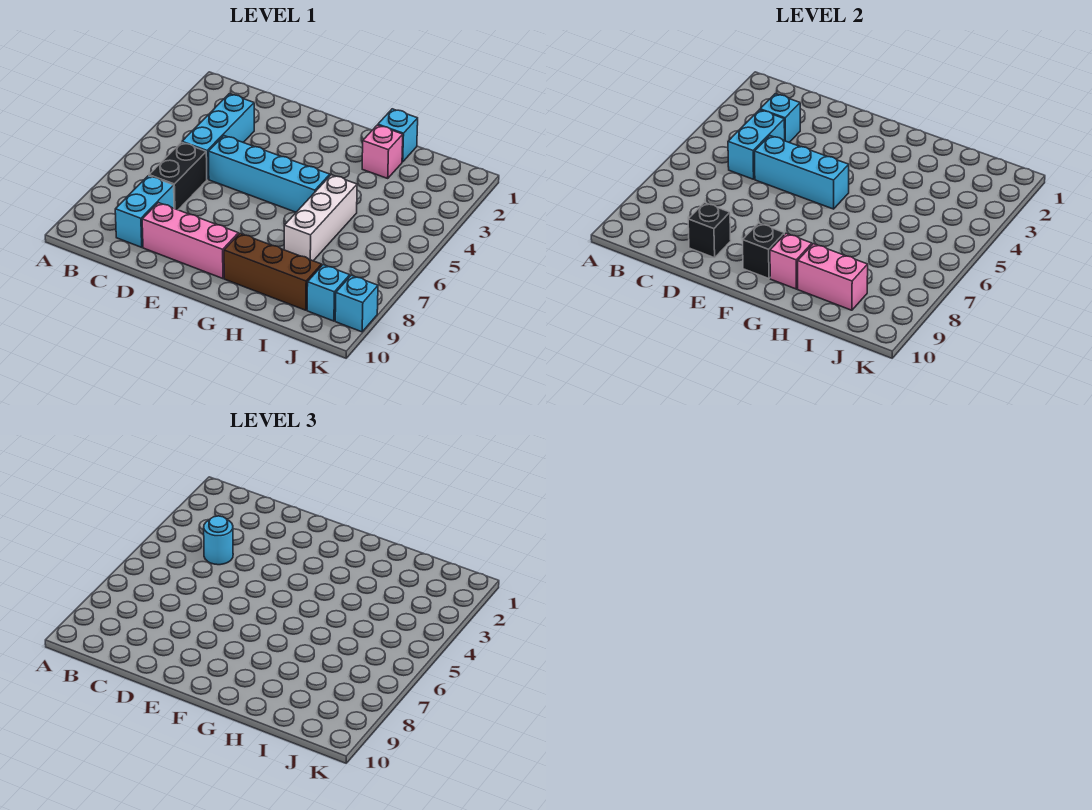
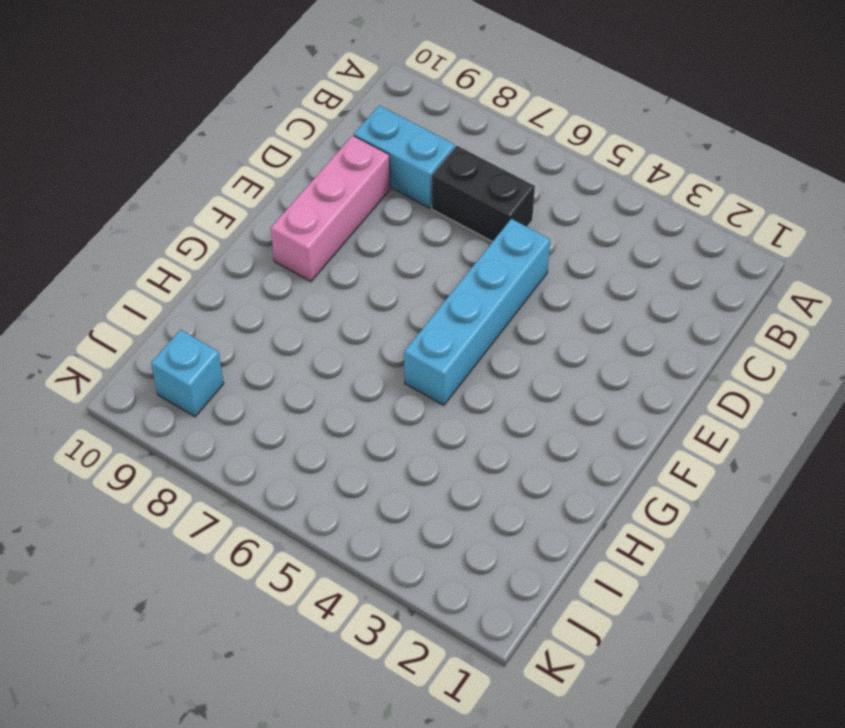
none -> cyan 1x3 brick [182,94,254,179]
none -> brown 1x3 brick [224,234,322,310]
none -> cyan 1x1 brick [378,109,418,162]

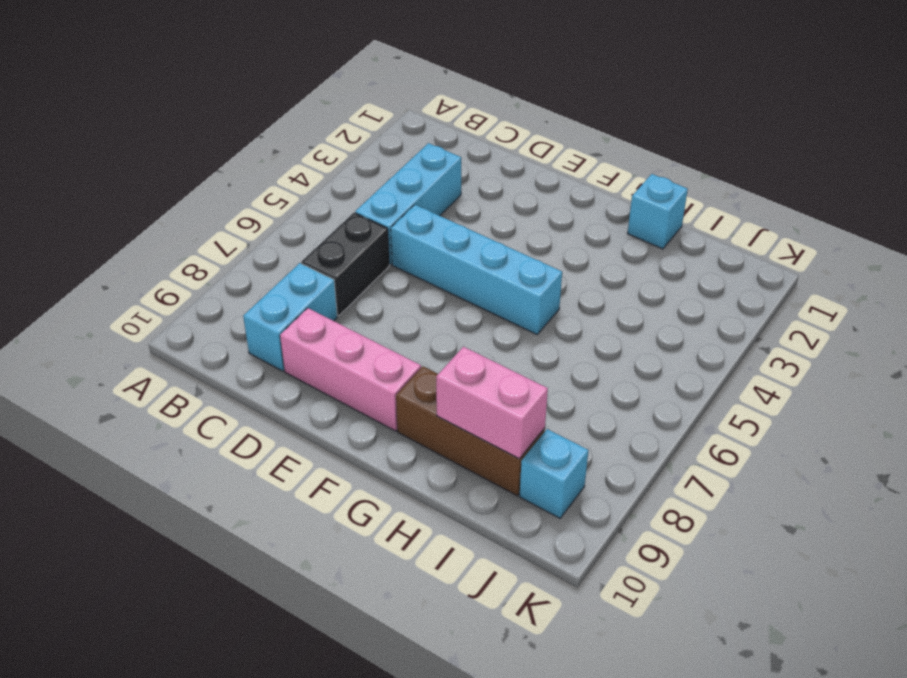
none -> pink 1x1 brick [362,125,403,178]
none -> white 1x3 brick [284,175,357,261]
none -> cyan 1x1 brick [335,275,378,332]

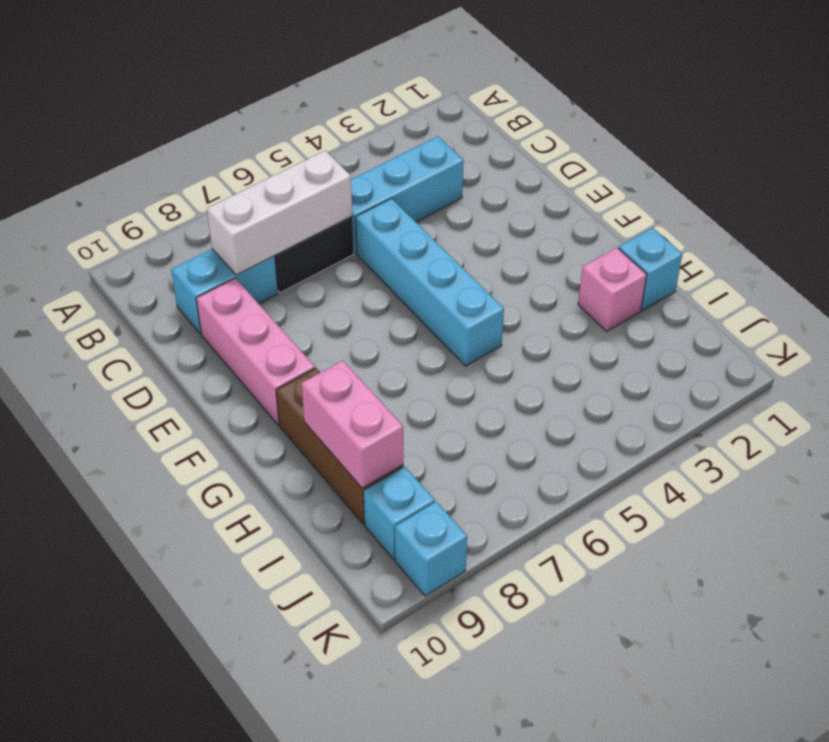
white 1x3 brick [207,151,352,275] -> white 1x3 brick moved to [284,175,357,261]
none -> cyan 1x1 brick [760,94,800,142]
none -> cyan 1x2 brick [728,110,785,179]
none -> cyan 1x3 brick [754,136,849,209]

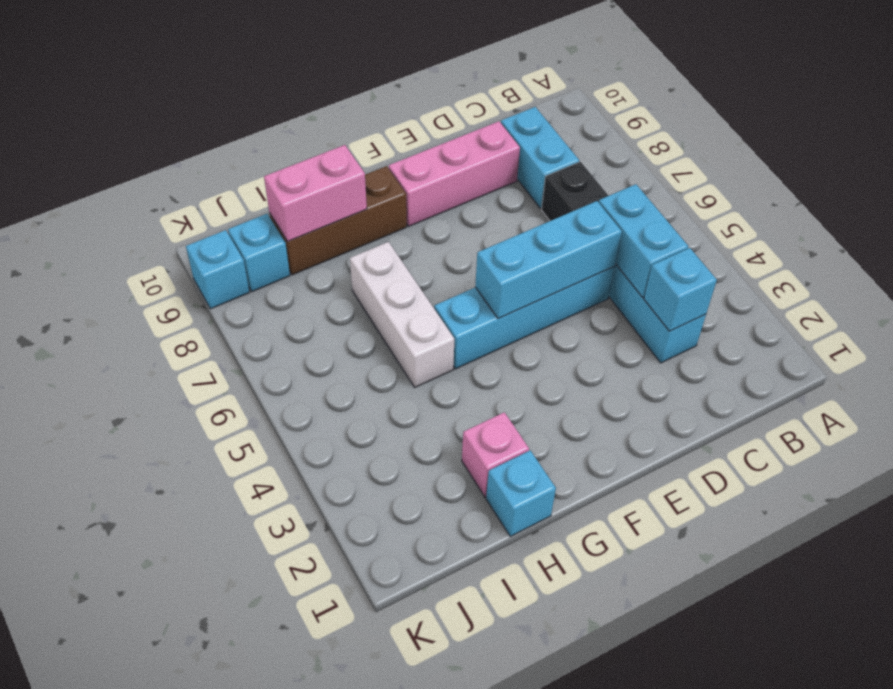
none -> black 1x1 brick [688,203,731,258]
none -> black 1x1 brick [743,223,784,279]
none -> pink 1x1 brick [770,234,812,289]

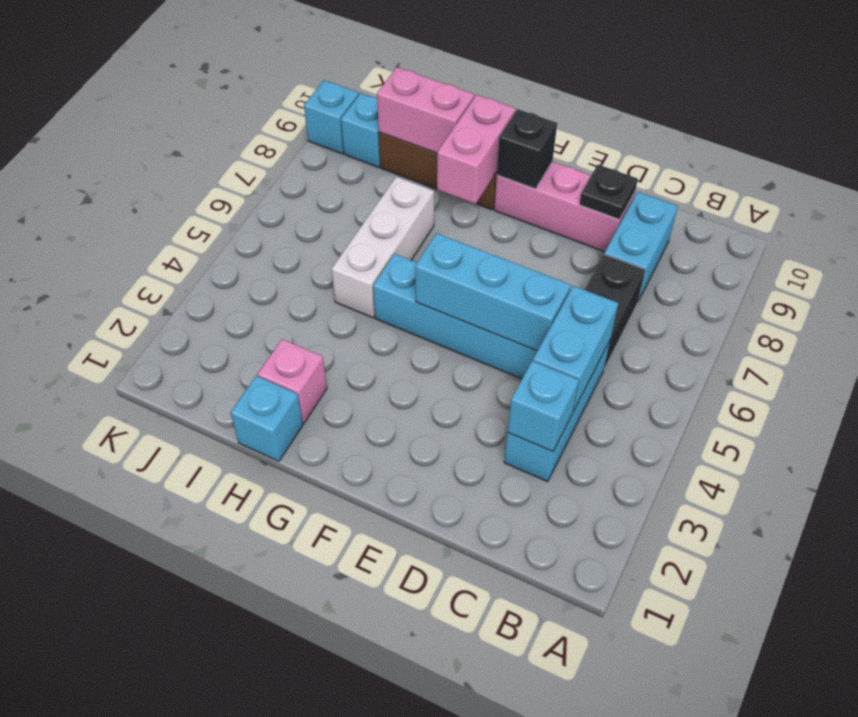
black 1x1 plate [579,165,638,219] -> black 1x1 brick [688,203,731,258]
pink 1x2 brick [437,95,515,204] -> pink 1x1 brick [770,234,812,289]
none -> cyan 1x1 round brick [204,516,233,565]

